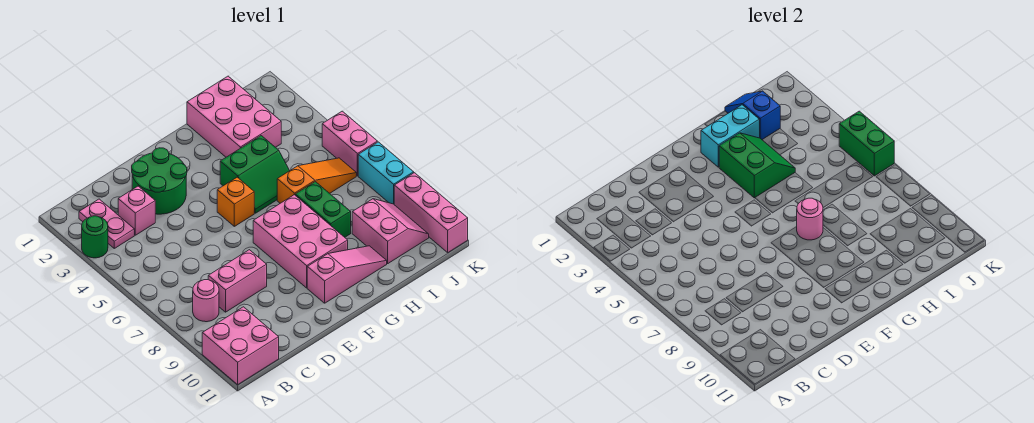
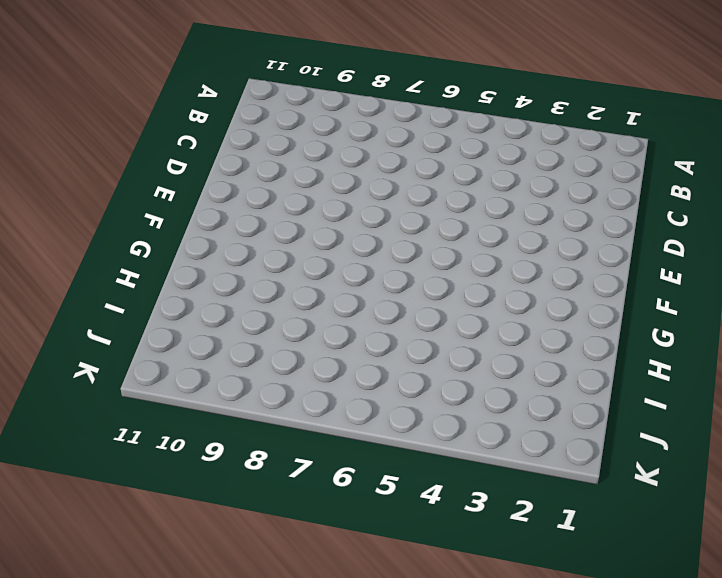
none -> green 1x1 round brick [82,216,108,258]
none -> pink 2x2 brick [202,307,279,384]
none -> pink 1x2 plate [79,199,134,248]

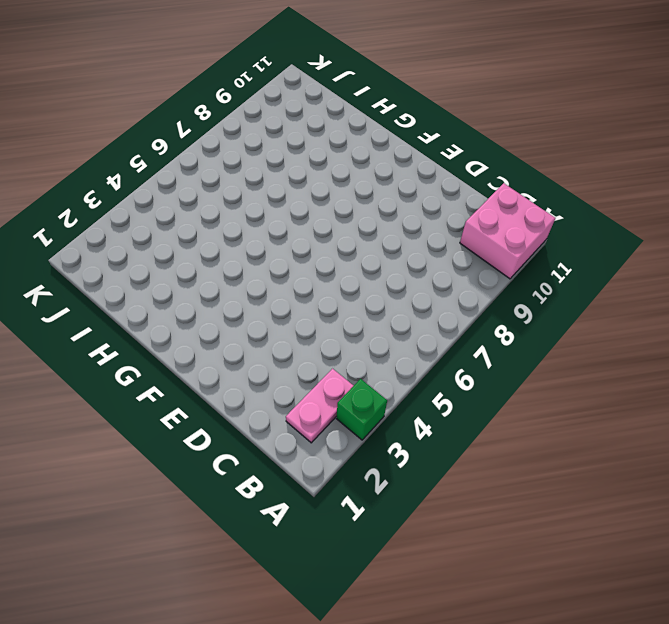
green 1x1 brick [337,379,387,440] -> green 1x1 round brick [82,216,108,258]
none -> pink 1x1 round brick [193,280,219,322]
none -> pink 1x1 brick [118,186,155,235]
none -> pink 1x2 brick [208,250,267,312]

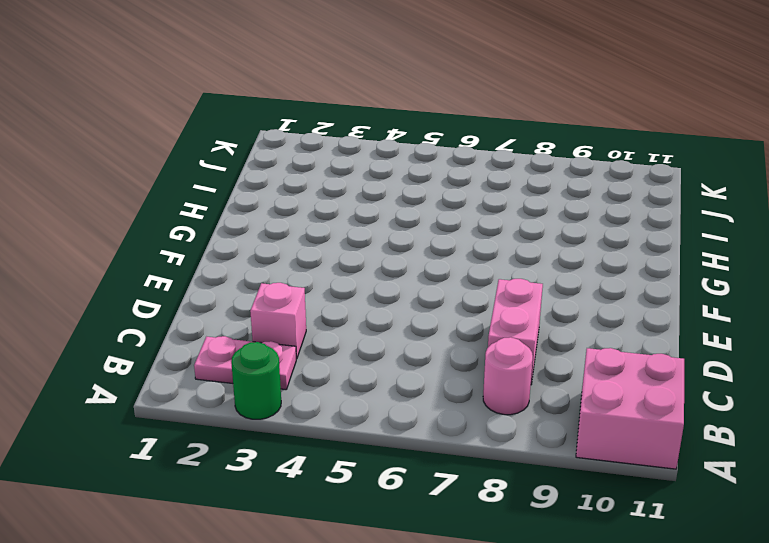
none -> green 2x2 round brick [132,148,187,214]
none -> orange 1x1 brick [217,177,254,226]
none -> pink 2x3 brick [253,195,348,288]

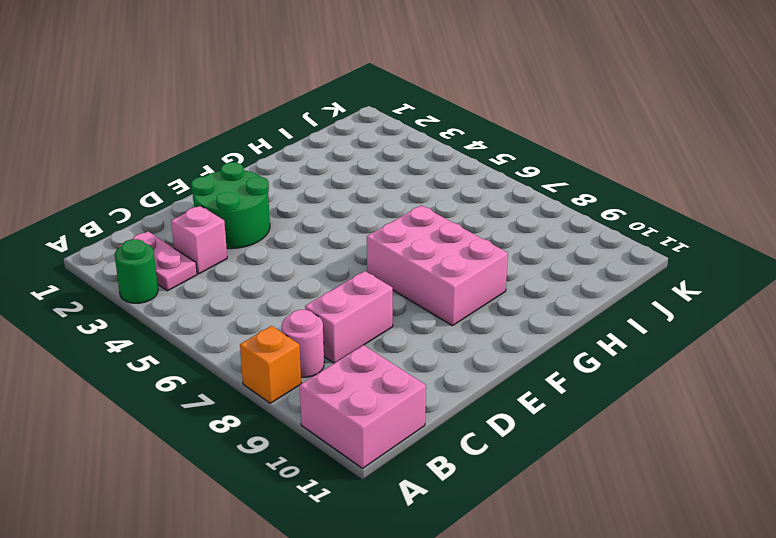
orange 1x1 brick [240,326,301,403] -> orange 1x1 brick moved to [217,177,254,226]
none -> pink 1x3 slope [307,246,387,303]
none -> green 2x2 slope [220,136,290,213]
none -> pink 2x3 brick [187,76,281,157]

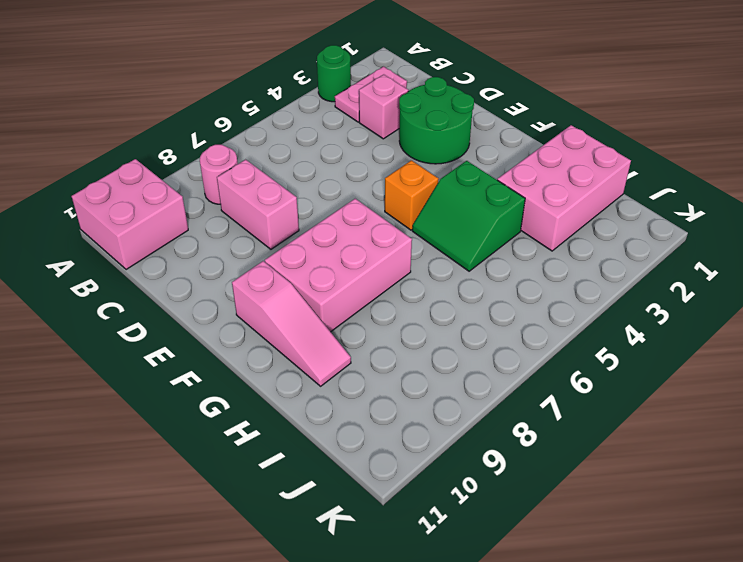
none -> orange 1x3 slope [277,158,356,203]
none -> green 1x2 brick [295,182,351,237]
none -> pink 2x2 slope [352,199,429,264]

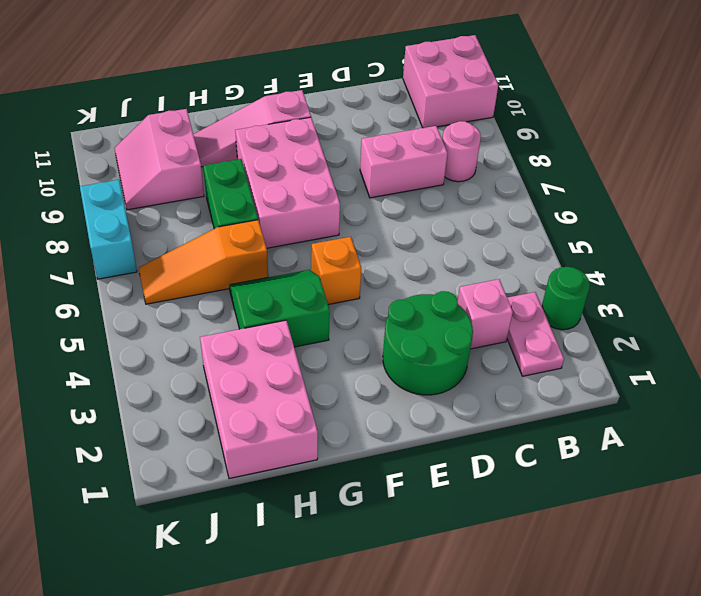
none -> pink 1x2 brick [322,111,377,176]
none -> pink 1x3 brick [394,173,468,252]
none -> cyan 1x2 brick [701,105,759,167]

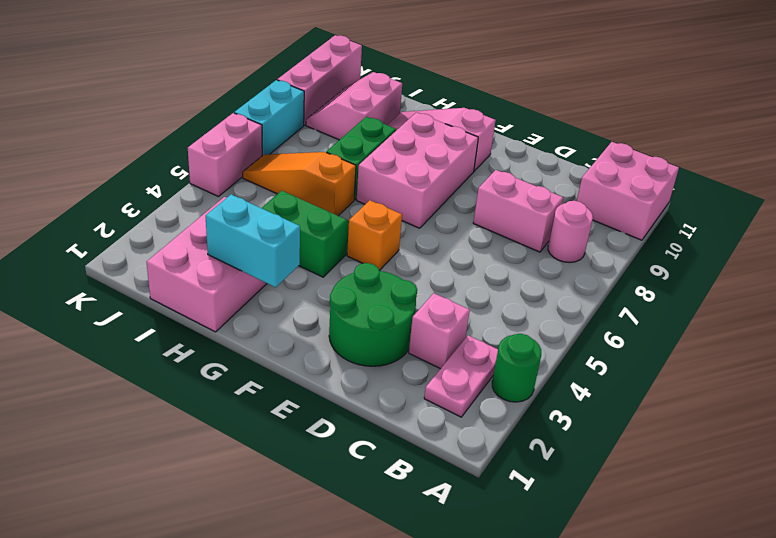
none -> green 2x2 slope [719,133,795,198]
none -> pink 1x1 round brick [797,198,823,240]
none -> blue 1x2 slope [725,91,780,139]

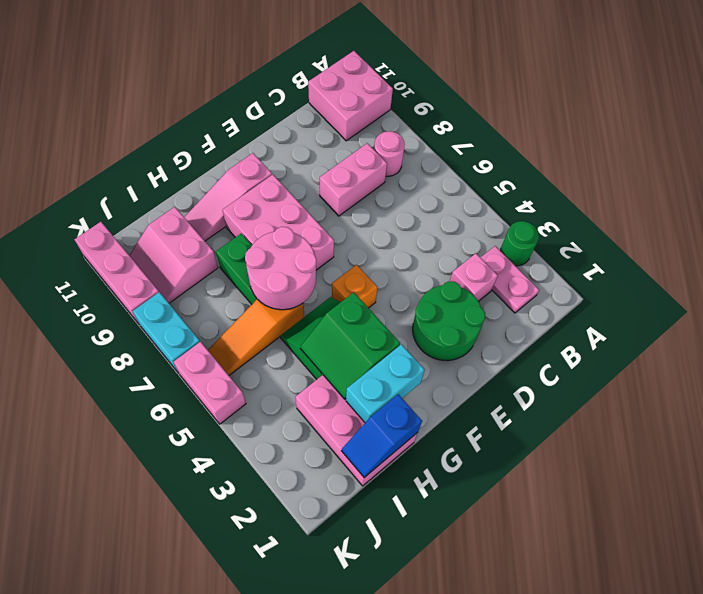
pink 2x2 round brick [245,227,316,310] -> pink 1x1 round brick [797,198,823,240]
blue 1x2 slope [342,394,422,477] -> blue 1x2 slope turned to [725,91,780,139]
none -> green 1x2 brick [839,111,894,176]

